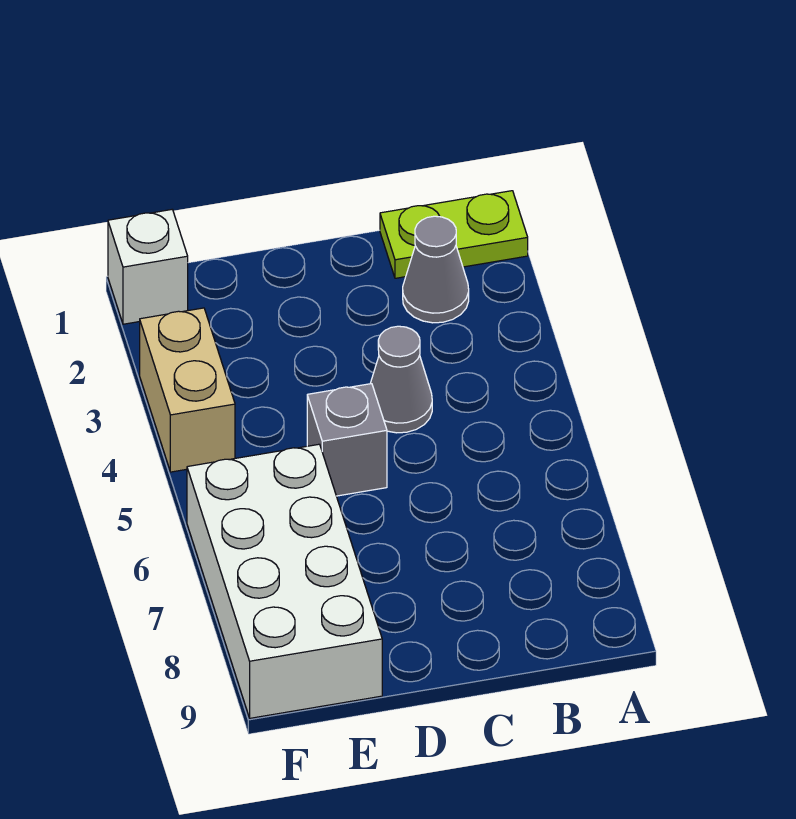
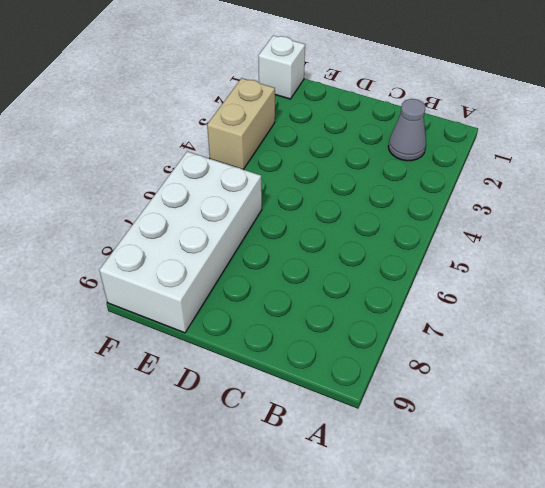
none -> lime 1x2 plate [380,191,528,278]
none -> grey 1x1 cone [370,326,432,433]

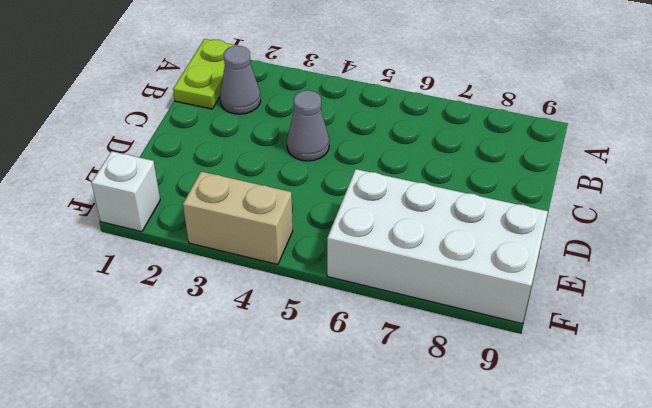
none -> grey 1x1 brick [307,384,387,496]

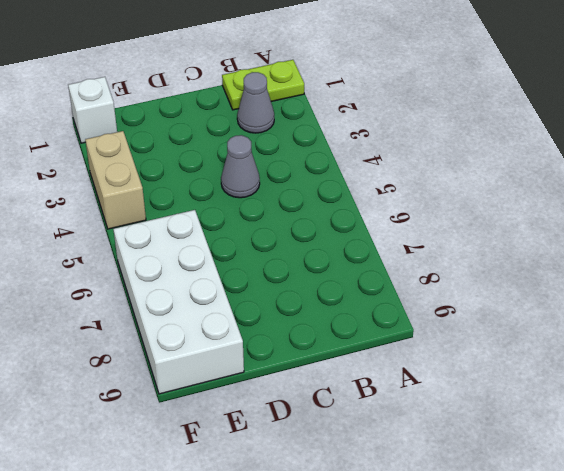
none -> grey 1x1 brick [307,384,387,496]

